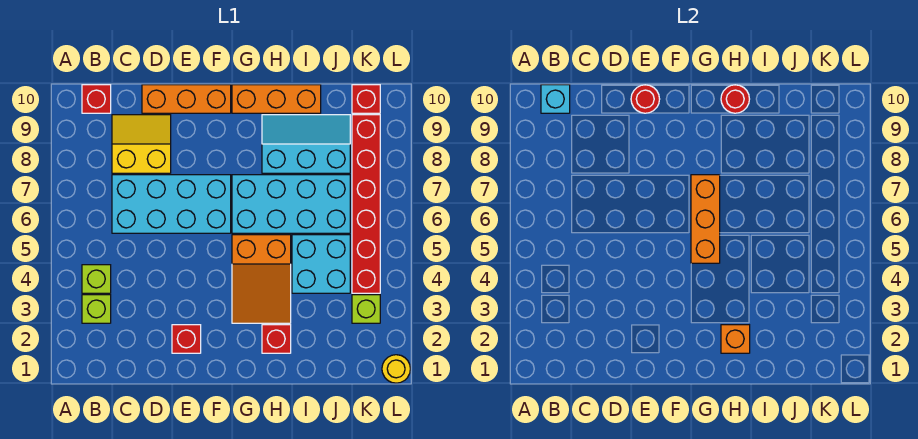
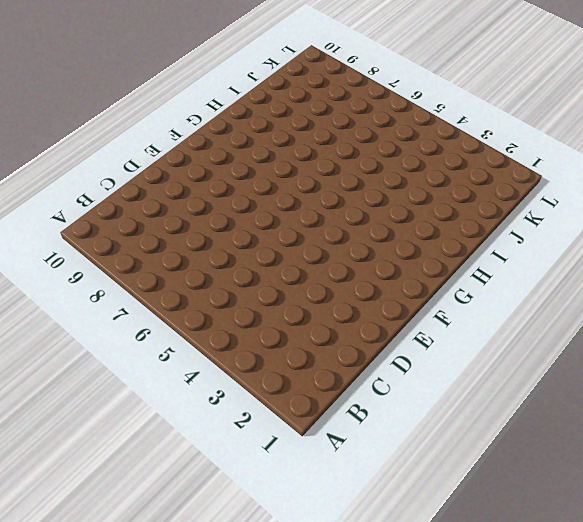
none -> lime 1x1 brick [82,295,111,323]
none -> lime 1x1 brick [82,265,111,293]
none -> red 1x1 brick [82,85,111,113]

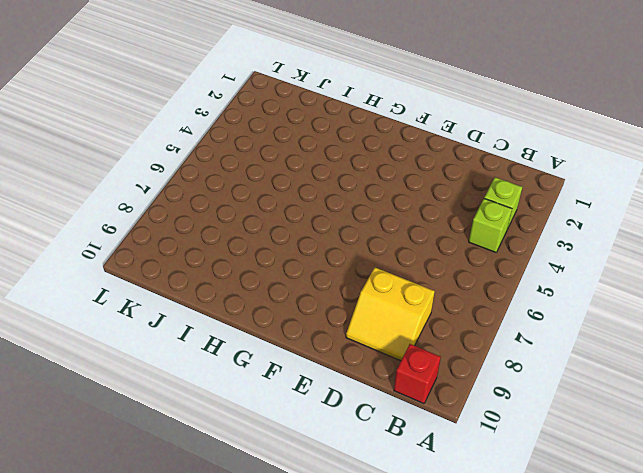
none -> cyan 2x4 brick [112,175,231,233]
none -> orange 1x3 brick [142,85,231,113]
none -> red 1x1 brick [172,325,201,353]

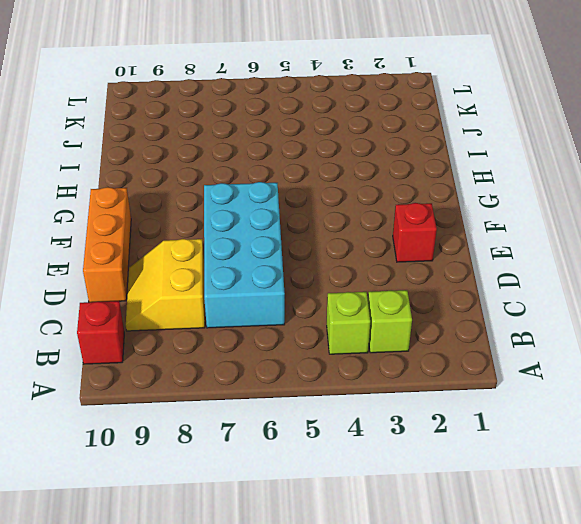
none -> orange 2x3 slope [232,235,291,323]
none -> cyan 2x4 brick [232,175,350,233]
none -> orange 1x3 brick [232,85,321,113]

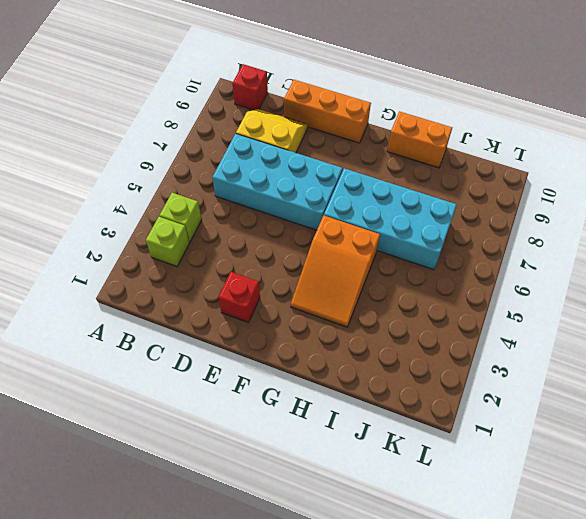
orange 1x2 brick [387,111,452,168] -> orange 1x3 brick [232,85,321,113]
none -> red 1x1 brick [262,325,291,353]
none -> cyan 2x3 slope [262,115,350,173]
none -> cyan 2x2 brick [292,235,350,293]

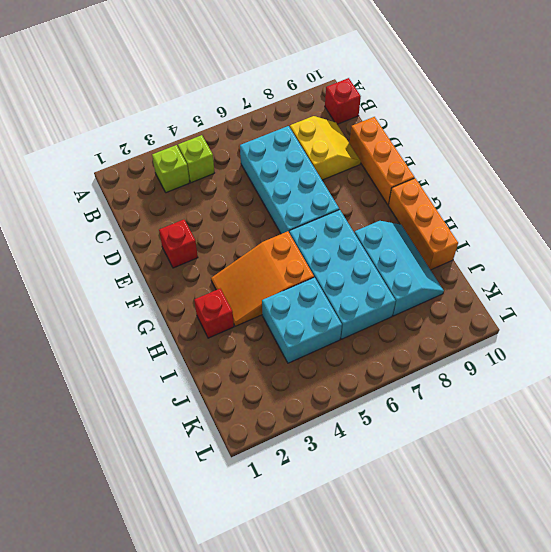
none -> lime 1x1 brick [352,295,380,323]
none -> red 1x6 brick [352,115,380,293]
none -> red 1x1 brick [352,85,380,113]

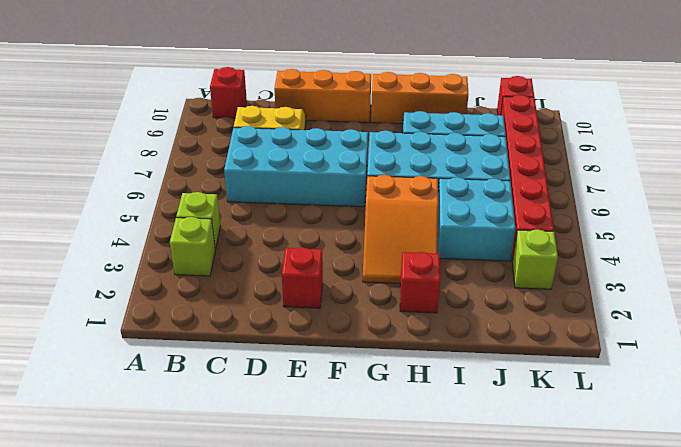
none -> yellow 1x1 round brick [382,355,410,383]
none -> cyan 1x1 brick [541,85,570,113]
none -> red 1x1 round brick [631,85,660,113]

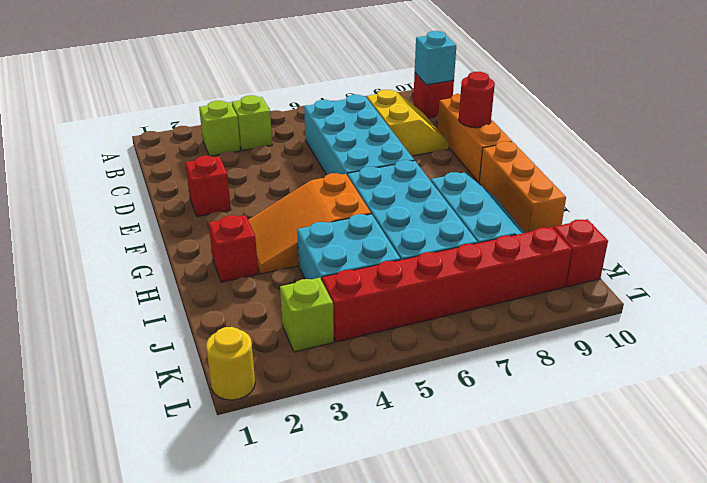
none -> orange 1x3 brick [691,175,720,263]
none -> orange 1x1 brick [721,325,750,353]
none -> red 1x1 round brick [721,85,749,113]

